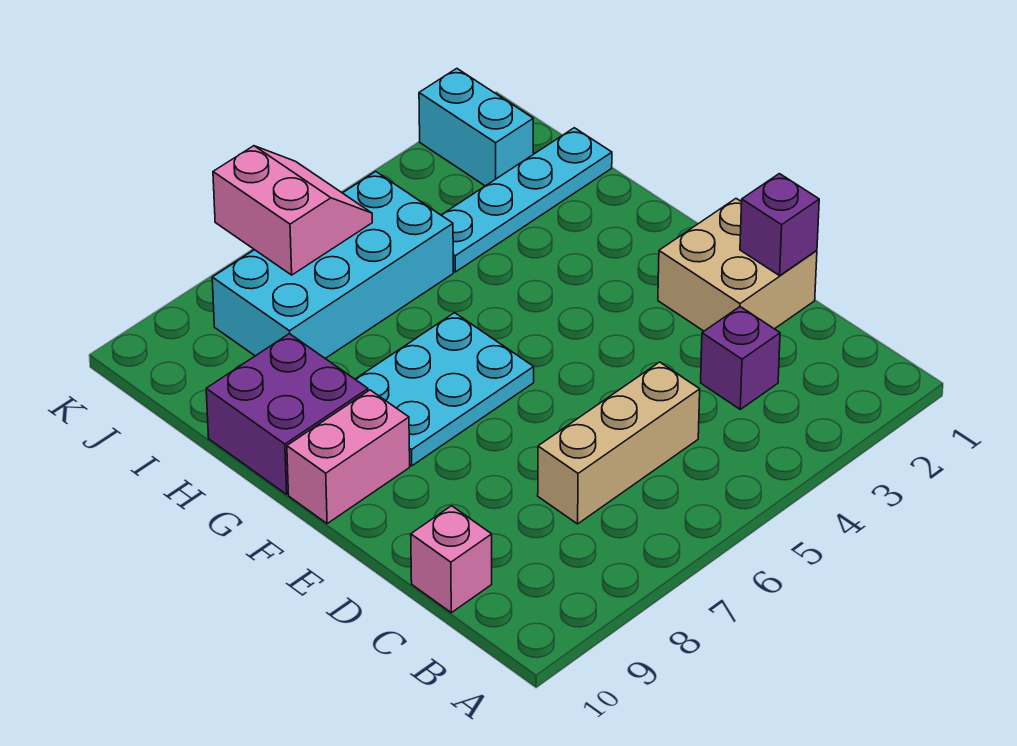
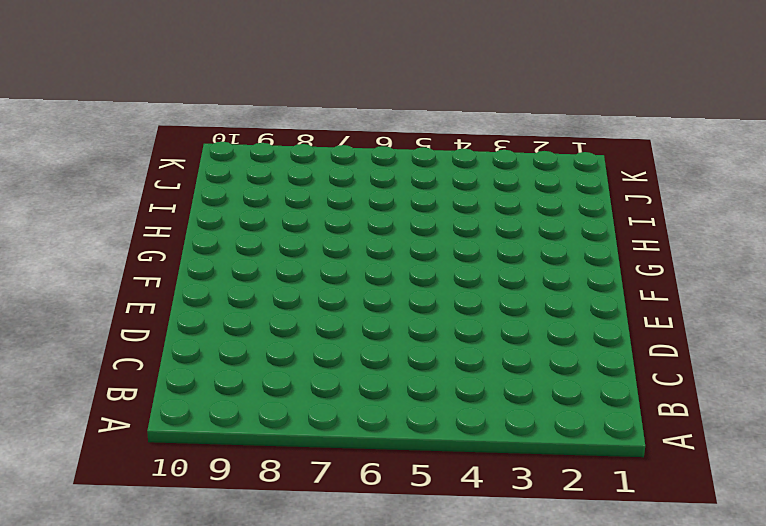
none -> purple 1x1 brick [701,307,780,409]
none -> tan 1x3 brick [538,362,700,524]
none -> pink 1x1 brick [411,506,492,613]

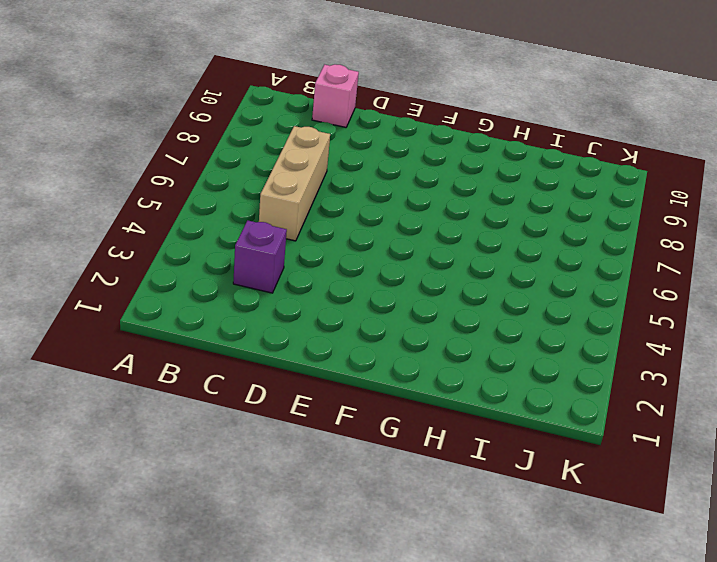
none -> tan 2x2 brick [658,199,817,331]
none -> cyan 2x3 plate [355,313,534,466]
none -> pink 1x2 brick [287,390,410,523]

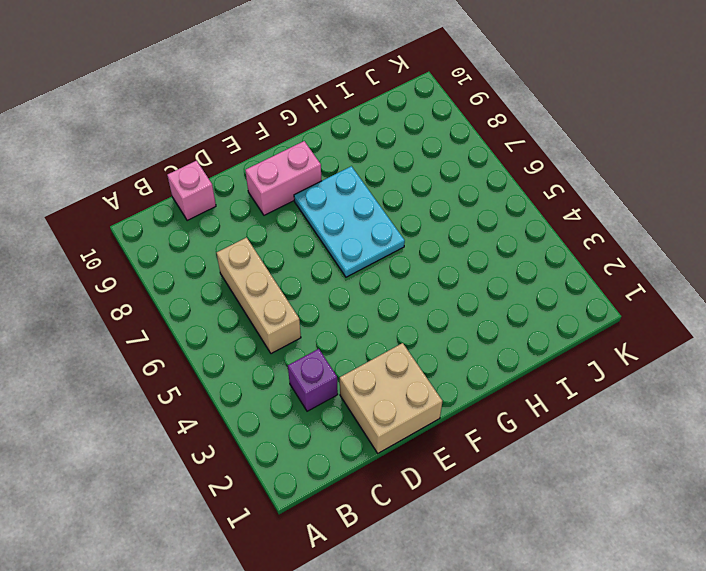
pink 1x2 brick [245,141,321,215] -> pink 1x2 brick turned to [287,390,410,523]
none -> purple 2x2 brick [206,334,368,494]
none -> cyan 1x4 plate [441,128,612,272]
none -> cyan 2x4 brick [212,172,453,359]

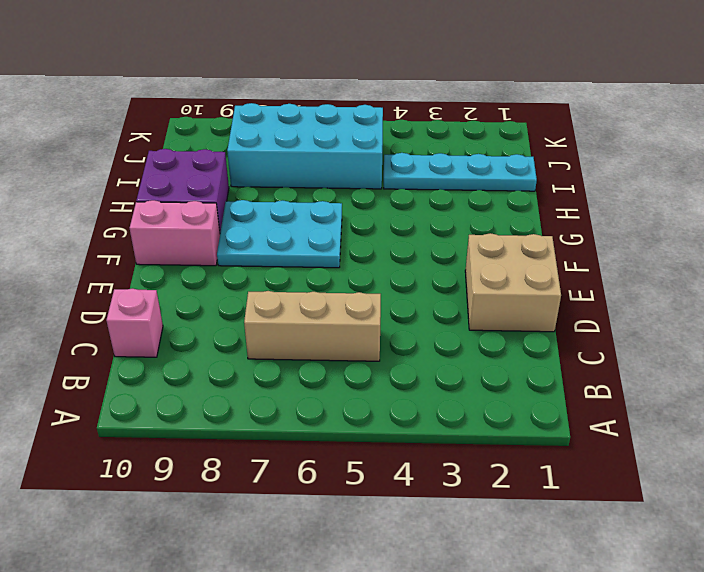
none -> purple 1x1 brick [701,307,780,409]
none -> cyan 1x2 brick [419,69,533,186]
none -> purple 1x1 brick [740,174,819,276]

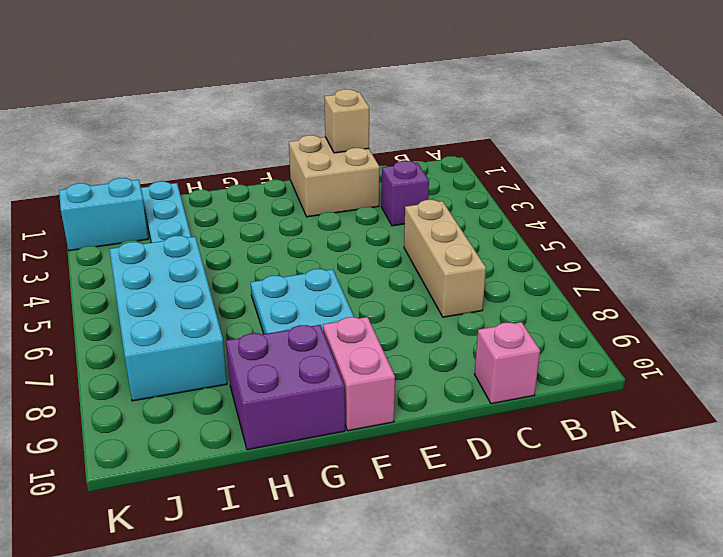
tan 1x1 brick [324,89,369,153] -> purple 1x1 brick [740,174,819,276]
none -> pink 2x2 slope [213,146,372,275]

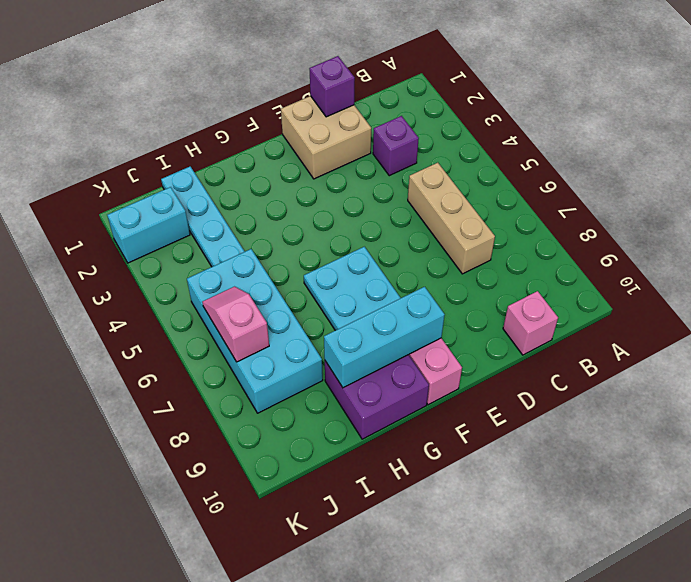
cyan 1x3 brick [324,287,445,388] -> none
pink 1x2 slope [202,287,269,362] -> pink 2x2 slope [213,146,372,275]

